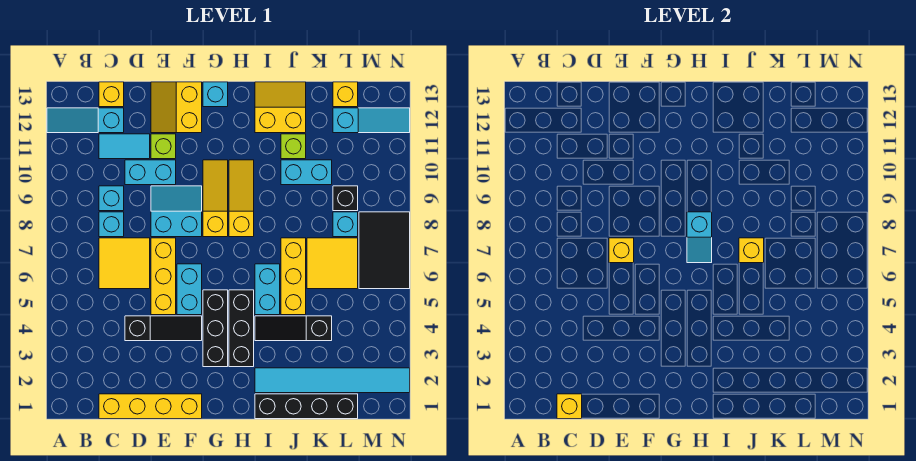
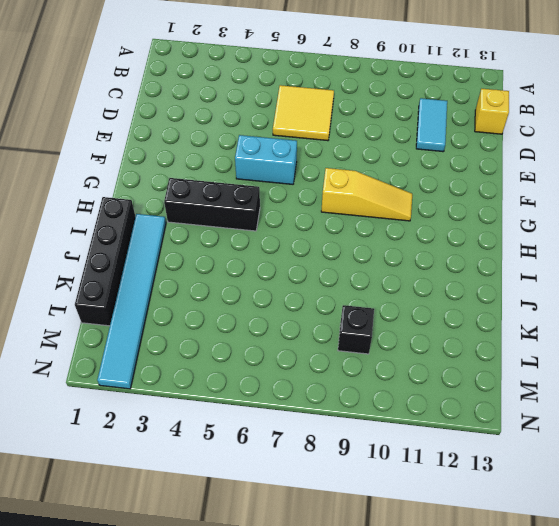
none -> cyan 1x3 slope [47,108,124,133]
none -> yellow 1x4 brick [99,394,202,419]
none -> cyan 1x1 brick [99,212,124,237]
none -> cyan 1x1 brick [99,186,124,211]

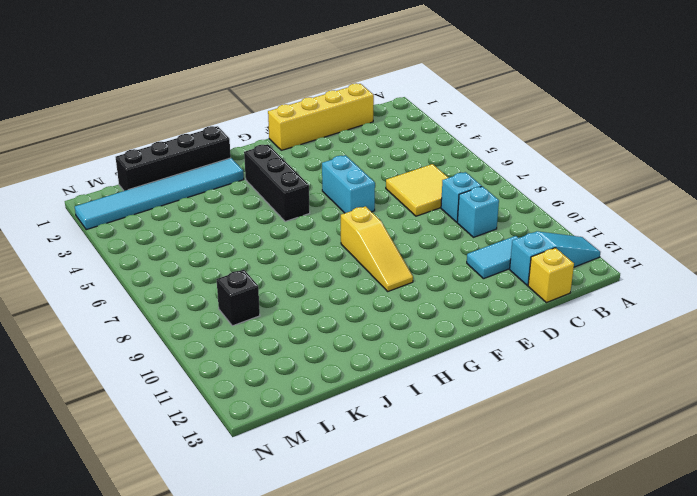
none -> black 1x3 slope [125,316,202,341]
none -> cyan 1x2 brick [125,160,176,185]
none -> yellow 1x3 brick [151,238,176,315]
none -> cyan 2x2 slope [151,186,202,237]

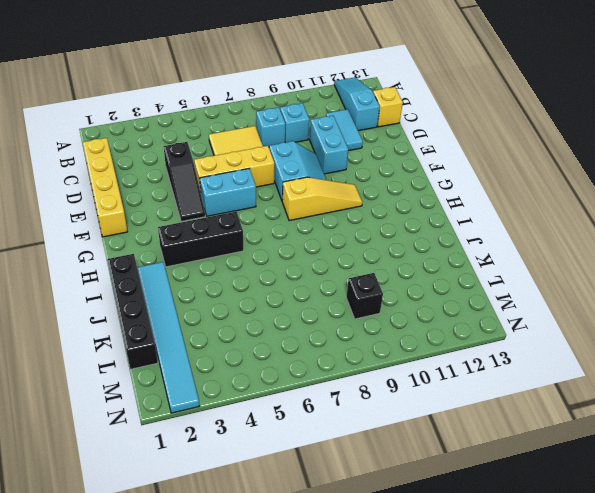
none -> lime 1x1 brick [151,134,176,159]
none -> yellow 2x2 slope [151,82,202,133]
none -> black 1x3 brick [203,290,228,367]
none -> cyan 1x1 brick [203,82,228,107]

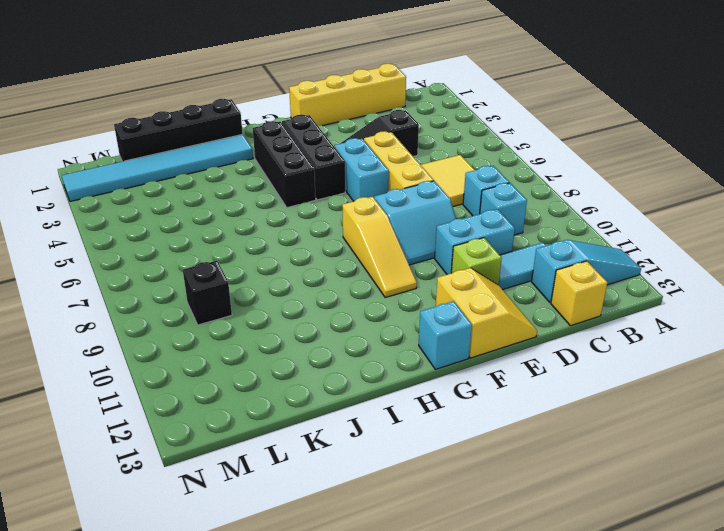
none -> yellow 1x3 slope [229,160,254,237]
none -> black 1x3 slope [255,316,332,341]
none -> cyan 1x2 brick [255,264,280,315]
none -> yellow 2x2 slope [255,82,306,133]

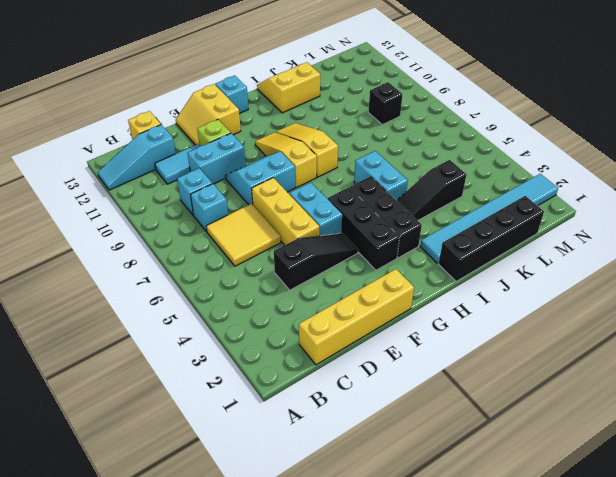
none -> yellow 1x3 brick [281,238,306,315]
none -> cyan 1x2 brick [281,160,332,185]
none -> lime 1x1 brick [281,134,306,159]
none -> yellow 2x2 tile [307,238,358,289]

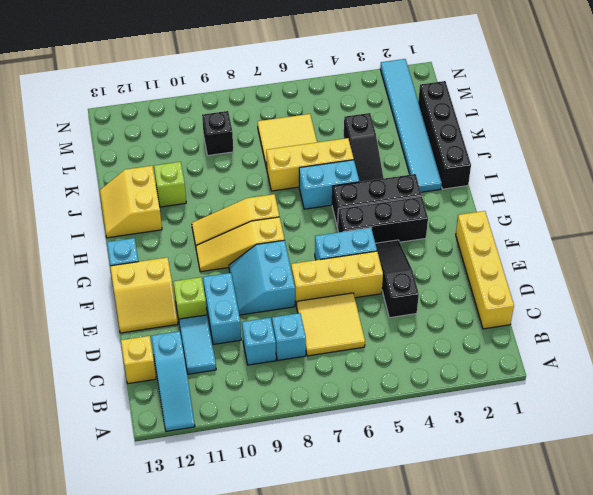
none -> cyan 1x2 brick [281,160,332,185]
none -> cyan 1x1 brick [333,212,358,237]
none -> cyan 1x3 slope [333,108,410,133]
none -> yellow 1x1 brick [333,82,358,107]

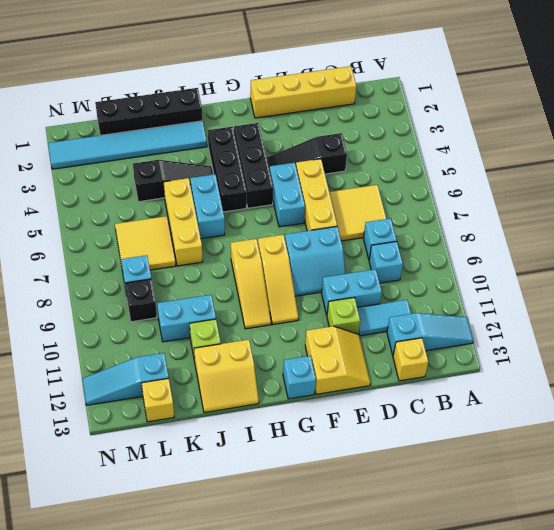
none -> black 2x3 tile [359,212,410,289]
none -> yellow 1x1 brick [557,394,582,419]
none -> yellow 1x1 brick [609,238,634,263]
none -> cyan 1x2 slope [687,212,712,263]

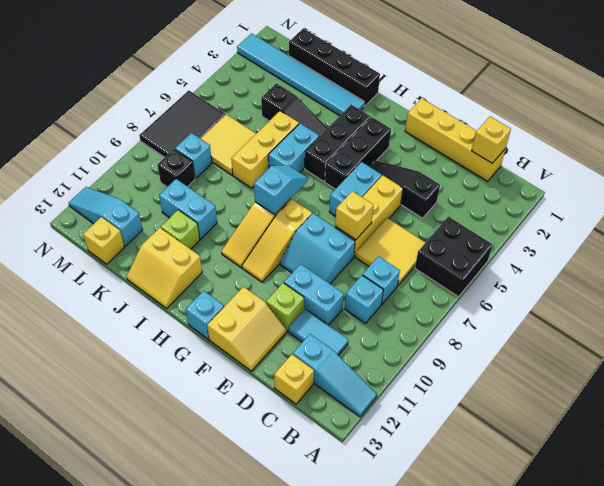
black 2x2 brick [415,217,493,297] -> none
none -> yellow 1x1 brick [739,238,764,263]

